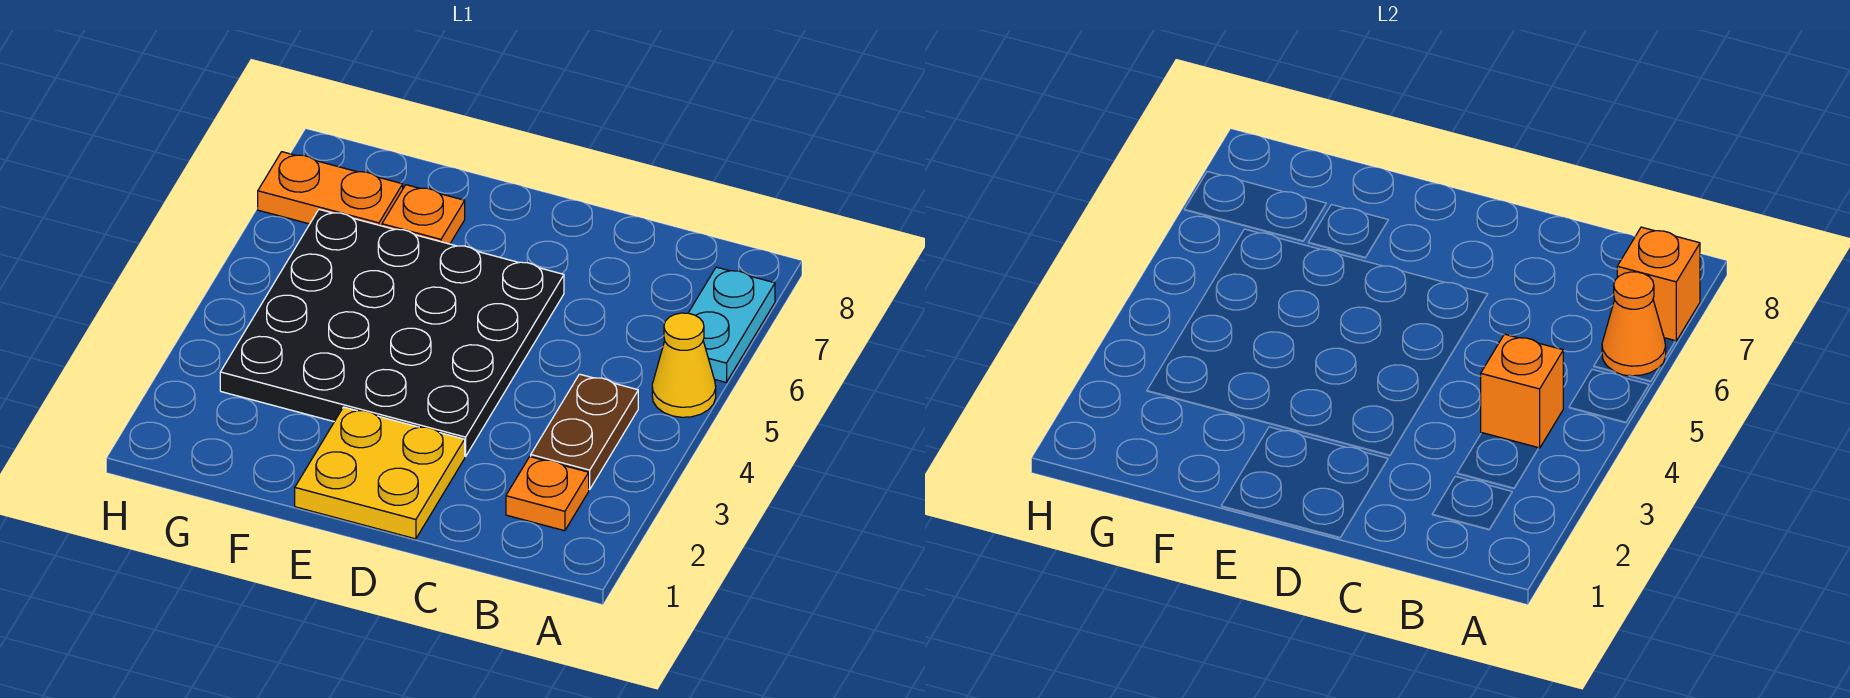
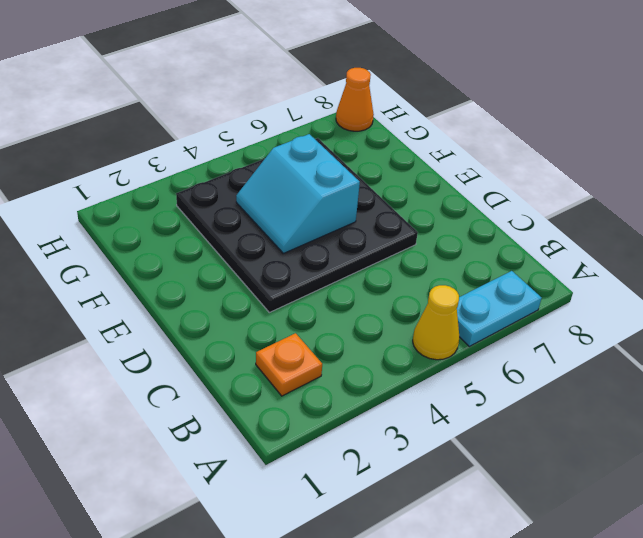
cyan 2x2 slope [236,134,360,253] -> none
orange 1x1 cone [336,68,374,131] -> orange 1x1 cone moved to [1602,272,1666,376]
none -> brown 1x2 plate [531,374,638,489]
none -> yellow 2x2 plate [295,407,465,539]

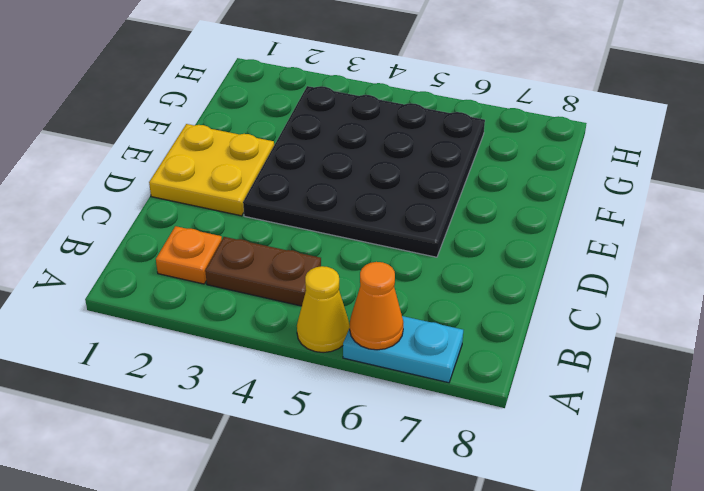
none -> orange 1x1 plate [382,185,465,244]
none -> orange 1x2 plate [258,152,403,226]

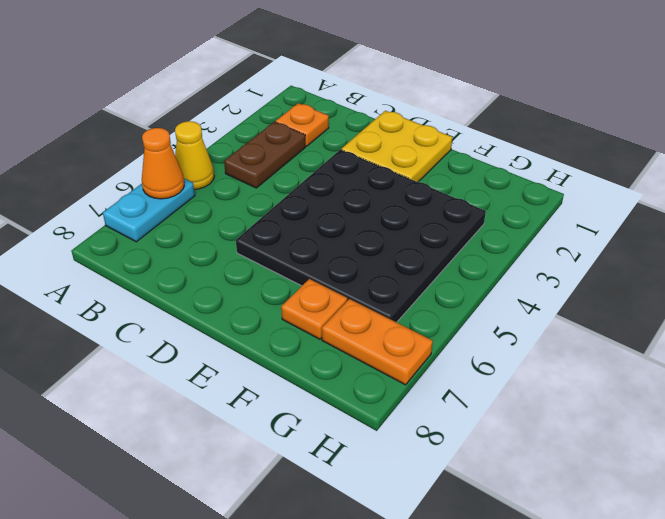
none -> orange 1x1 brick [1617,227,1700,341]
none -> orange 1x1 brick [1481,334,1563,448]

